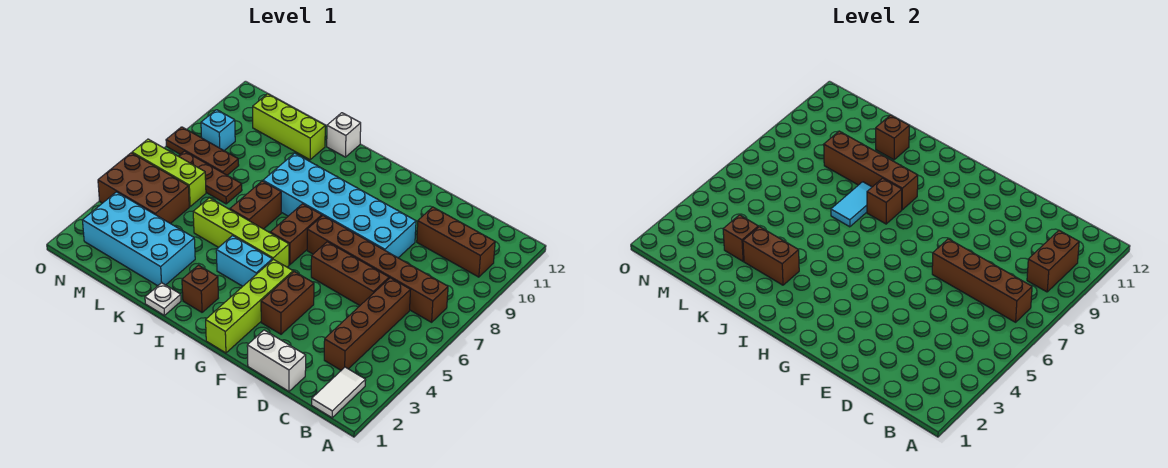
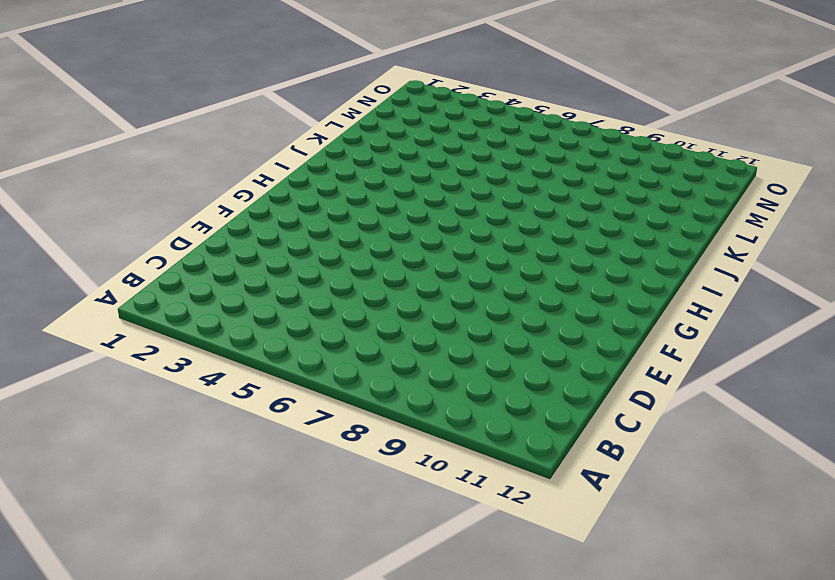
none -> white 1x2 tile [312,367,366,418]
none -> brown 1x6 brick [307,216,448,322]
none -> brown 1x3 brick [417,207,495,277]
none -> brown 1x4 brick [324,278,410,370]

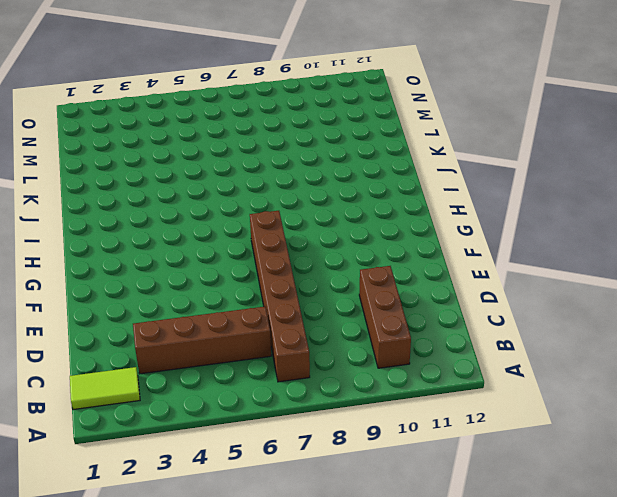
lime 1x2 tile [70,367,140,410] -> white 1x2 tile [312,367,366,418]
none -> white 1x2 brick [247,330,306,391]
none -> brown 1x3 brick [311,242,389,305]
none -> cyan 2x6 brick [263,153,416,258]
none -> brown 1x2 brick [261,272,314,334]

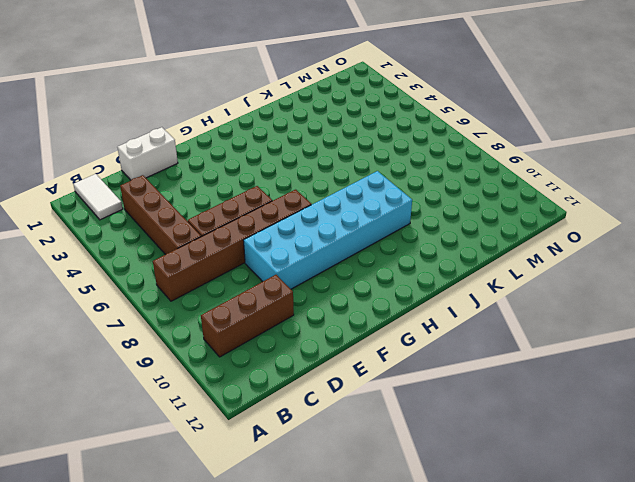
none -> brown 1x2 brick [261,272,314,334]
none -> lime 1x4 brick [206,259,293,353]
none -> cyan 1x2 brick [216,236,272,286]
none -> lime 1x4 brick [193,198,289,267]

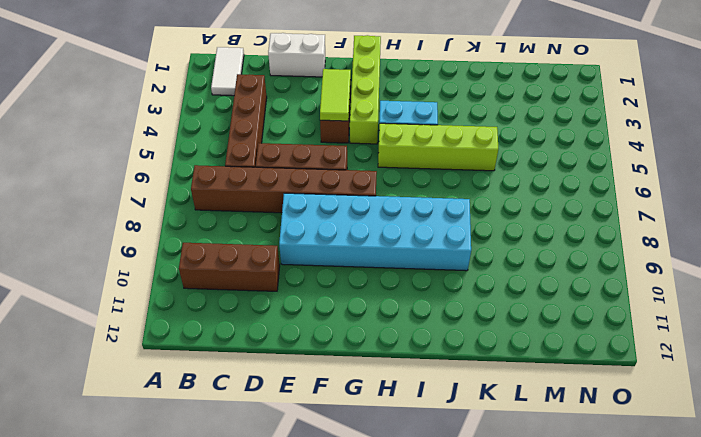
lime 1x2 tile [320,69,351,121] -> none
none -> brown 1x2 brick [270,204,322,265]
none -> brown 1x1 brick [182,265,218,312]
none -> white 1x1 plate [145,283,181,315]
none -> brown 1x2 brick [230,181,281,229]

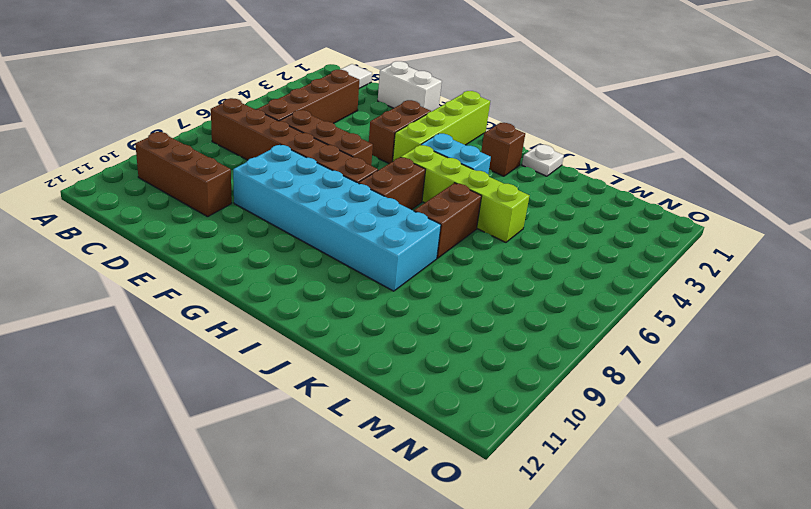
none -> white 1x1 brick [327,113,361,157]
none -> cyan 2x4 brick [82,192,195,286]
none -> lime 1x3 brick [253,94,325,160]
none -> brown 1x3 plate [179,151,242,204]

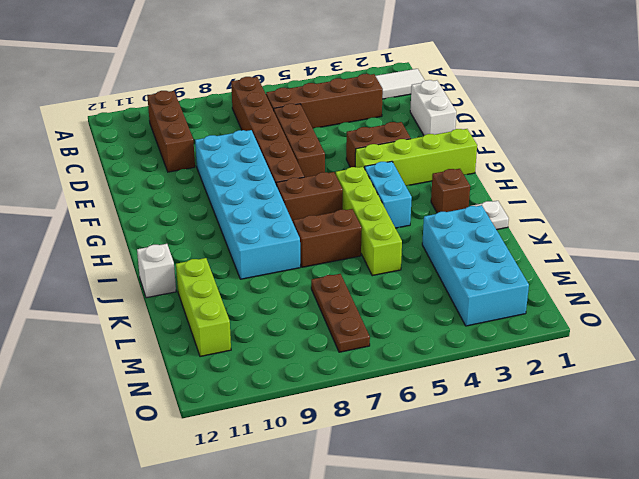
none -> brown 2x3 brick [98,153,189,224]
none -> lime 1x3 brick [132,139,206,206]
none -> brown 1x3 plate [166,127,239,175]
none -> cyan 1x1 brick [201,110,235,151]

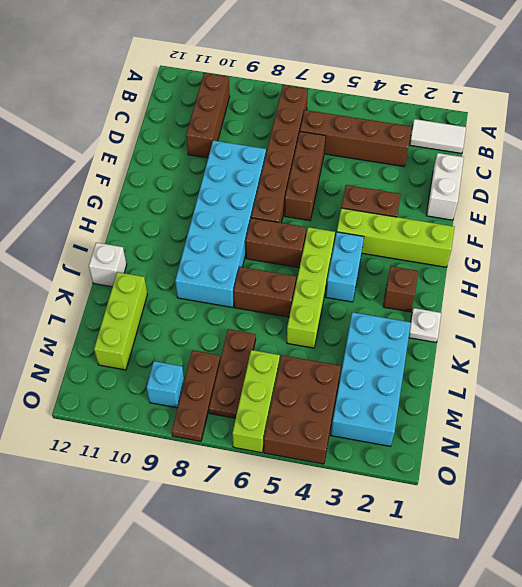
none -> brown 1x4 brick [932,239,1032,322]
none -> brown 1x2 brick [1027,231,1079,292]
none -> brown 1x1 brick [867,178,902,224]
none -> brown 1x4 brick [824,131,918,210]

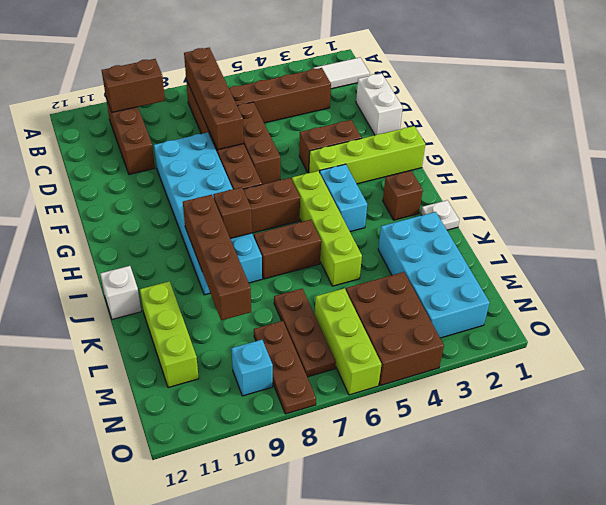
none -> brown 1x2 brick [743,227,799,285]
none -> cyan 1x2 tile [831,182,872,227]
none -> brown 1x1 brick [876,115,909,160]
none -> brown 1x1 brick [723,215,758,261]

